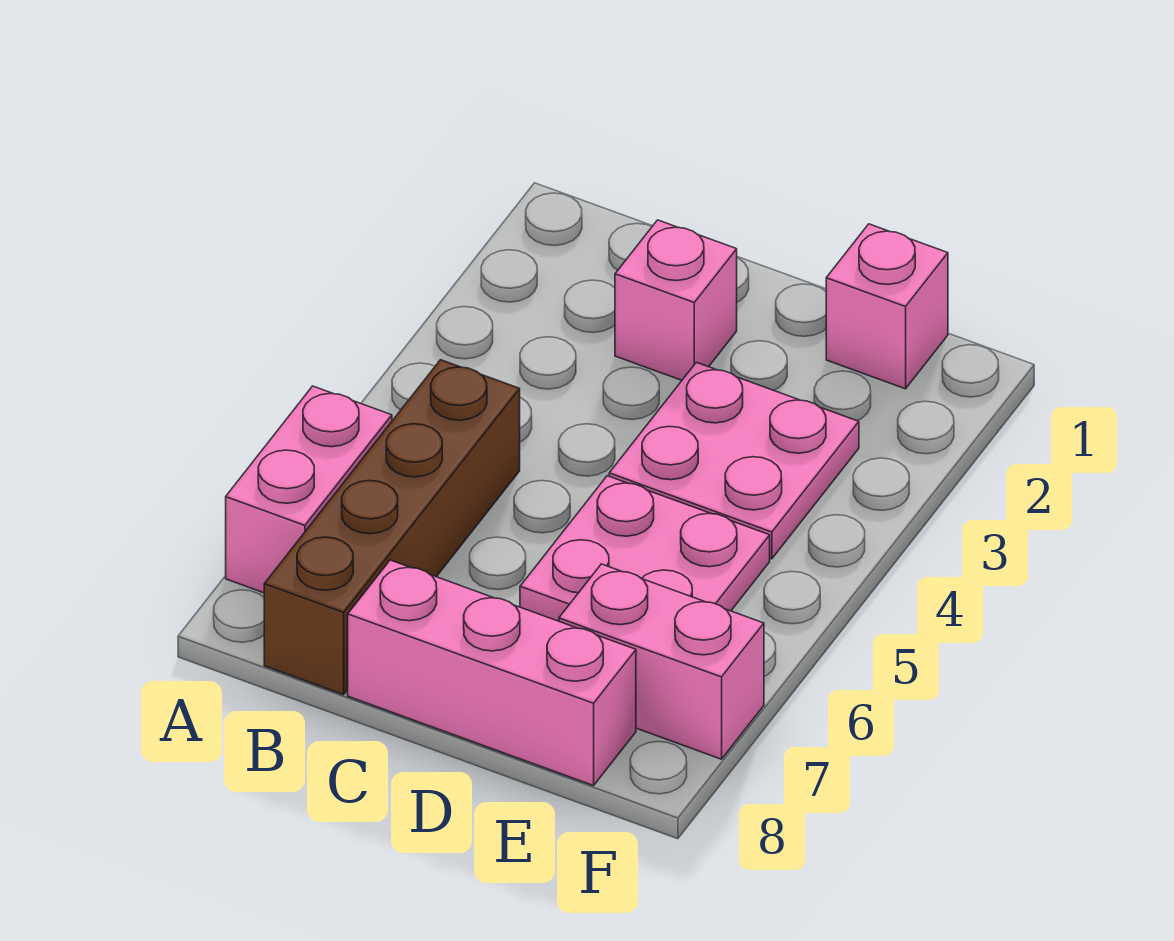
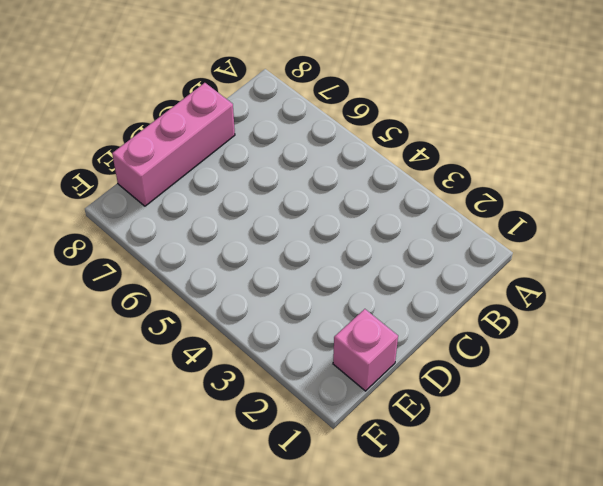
none -> pink 1x2 brick [226,386,392,593]
none -> brown 1x4 brick [264,360,520,695]

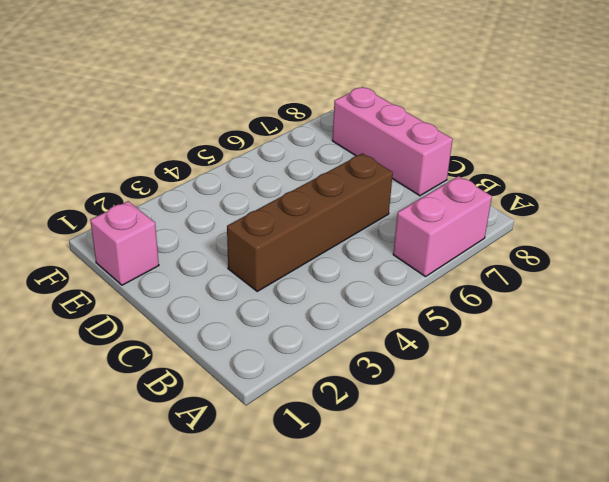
brown 1x4 brick [227,153,393,291] -> brown 1x4 brick moved to [264,360,520,695]
none -> pink 1x1 brick [615,220,737,380]
none -> pink 2x2 plate [609,362,859,559]

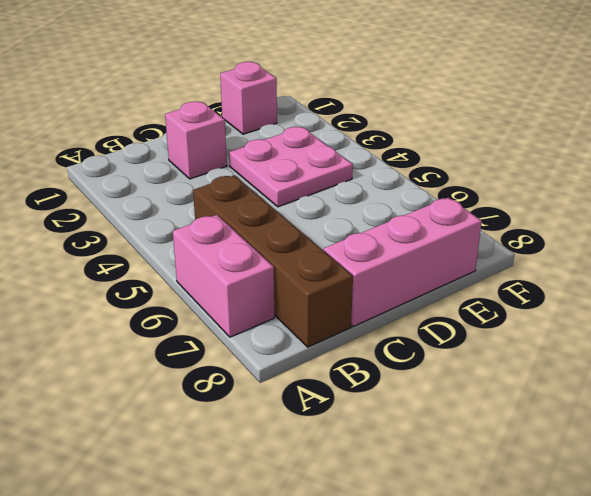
none -> pink 2x2 plate [520,476,770,621]
none -> pink 1x2 brick [559,564,764,759]

